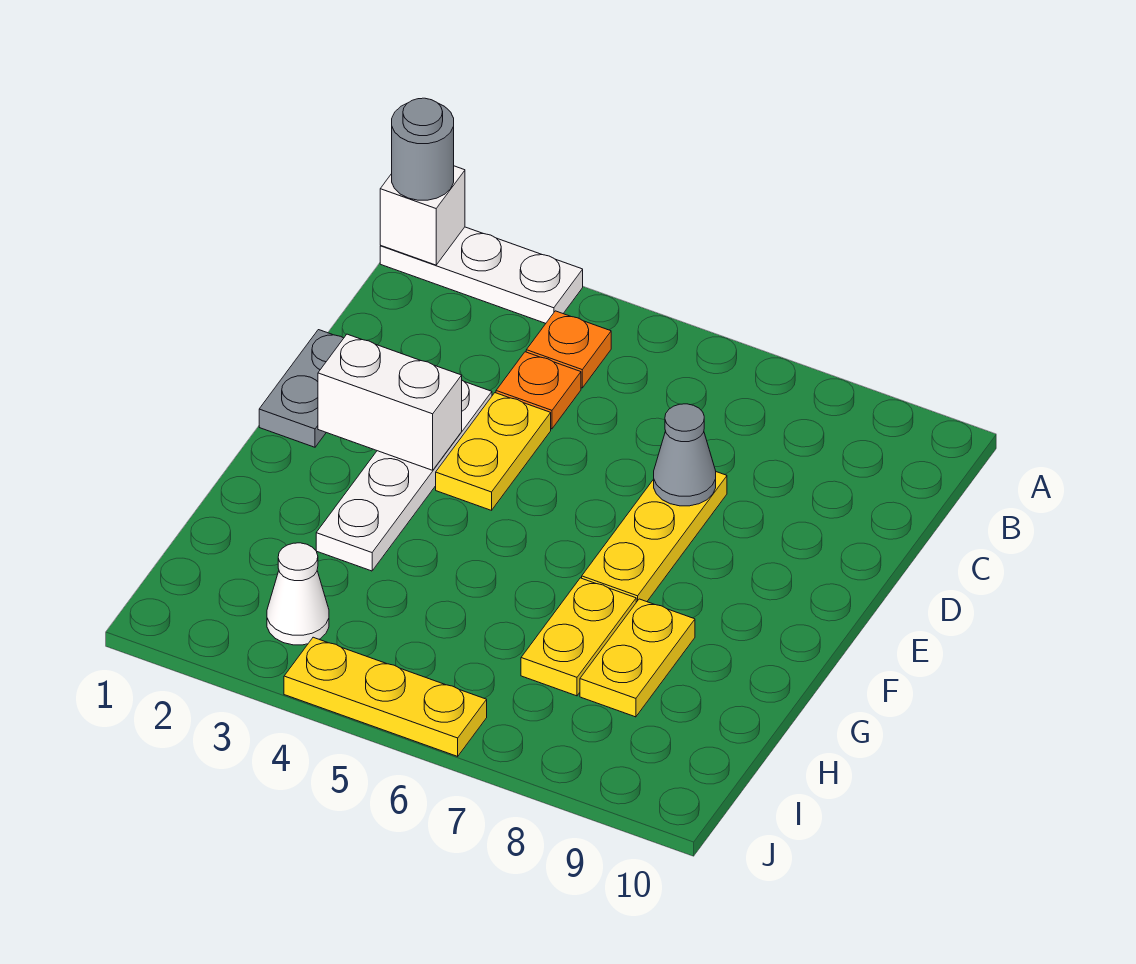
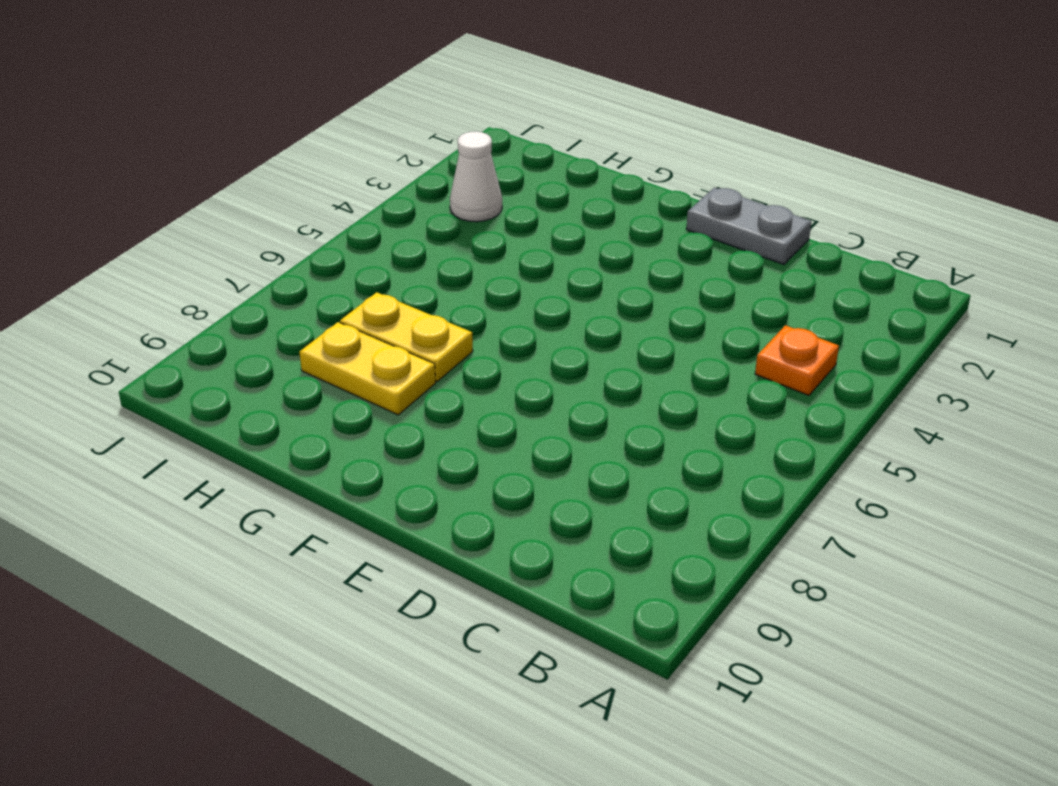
none -> white 1x3 plate [380,227,583,323]
none -> orange 1x1 plate [496,352,581,429]
none -> white 1x4 plate [316,381,492,571]

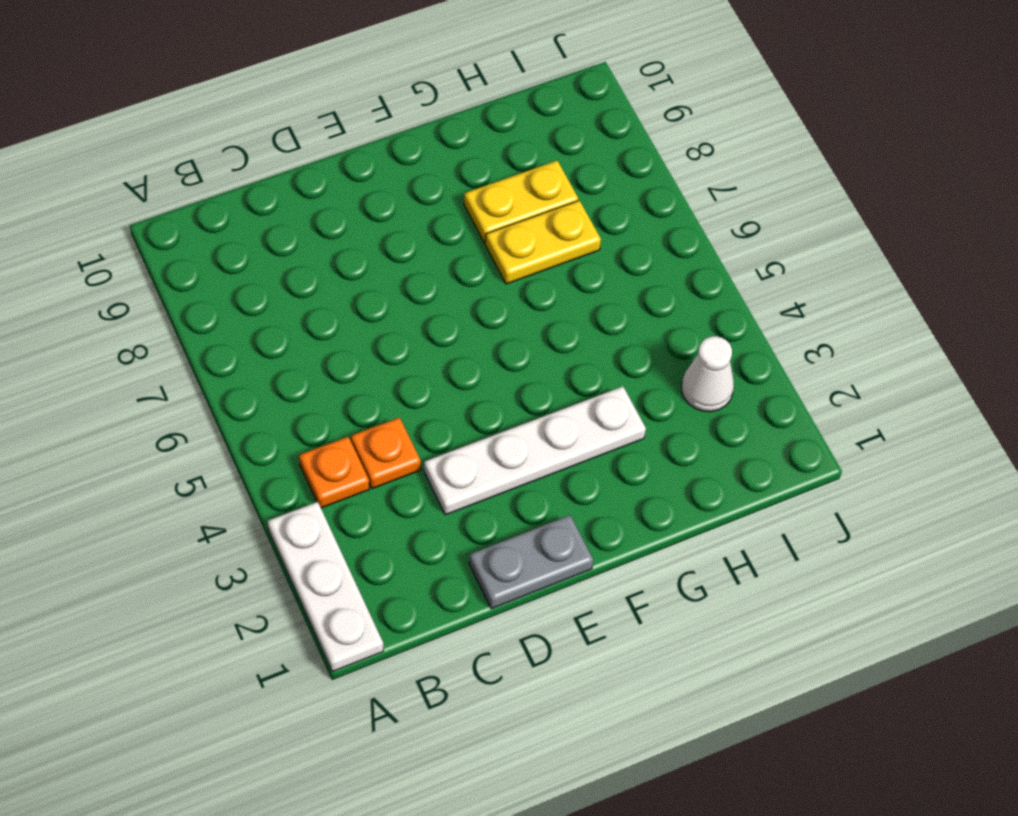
none -> yellow 1x2 plate [436,393,551,510]
none -> yellow 1x3 plate [582,472,727,602]
none -> yellow 1x3 plate [284,637,487,756]

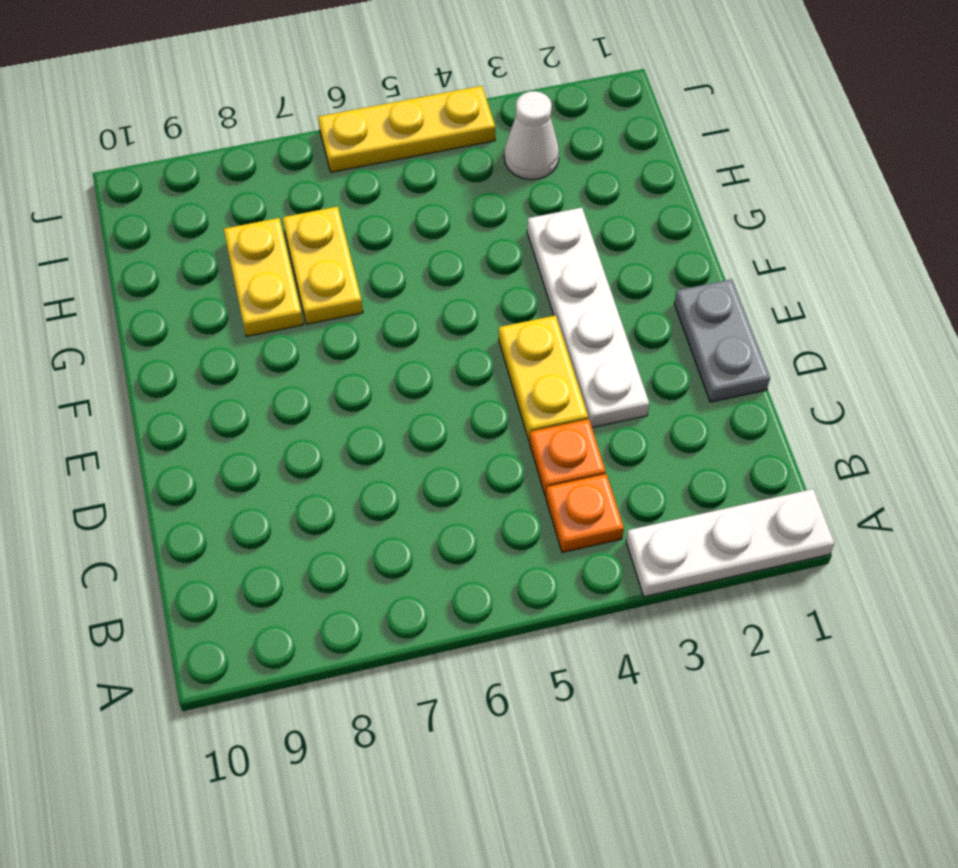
none -> yellow 1x3 plate [582,472,727,602]
none -> white 1x1 brick [380,166,465,265]
none -> grey 1x1 cone [654,404,716,506]

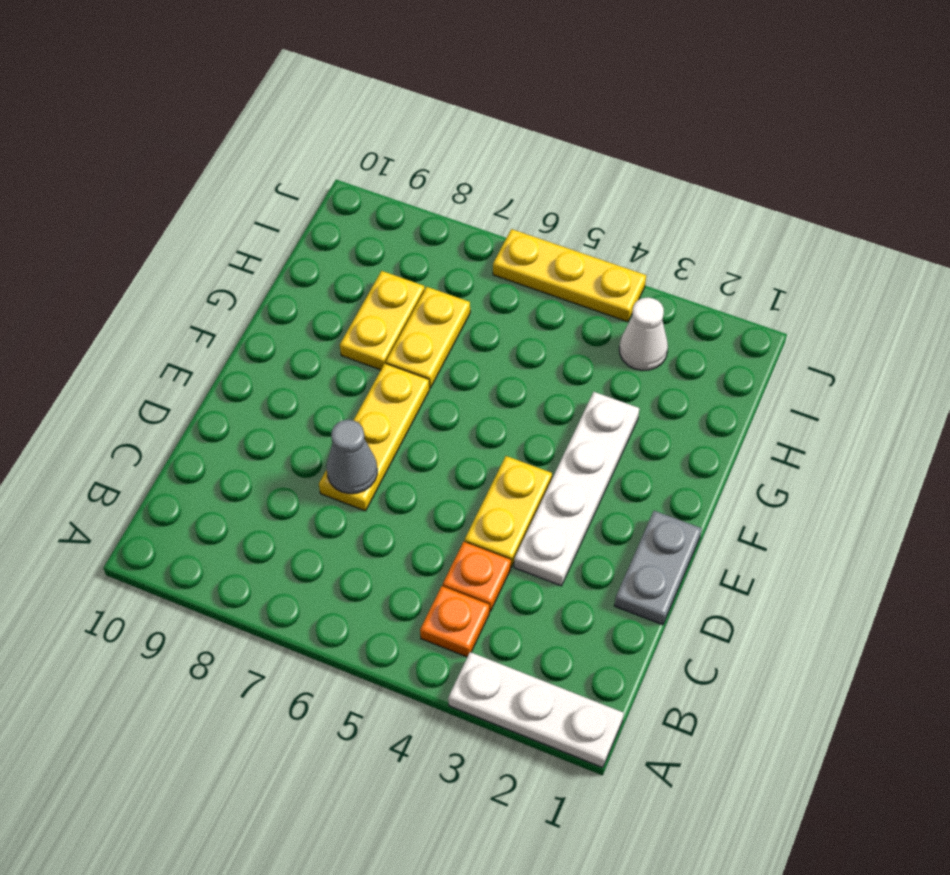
none -> white 1x1 brick [380,166,465,265]
none -> white 1x2 brick [318,334,462,470]
none -> grey 1x1 round brick [392,98,454,200]

